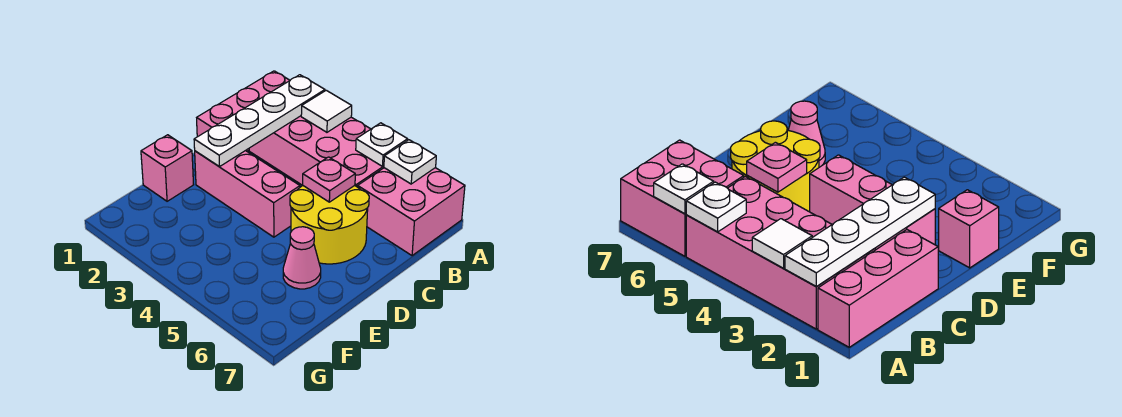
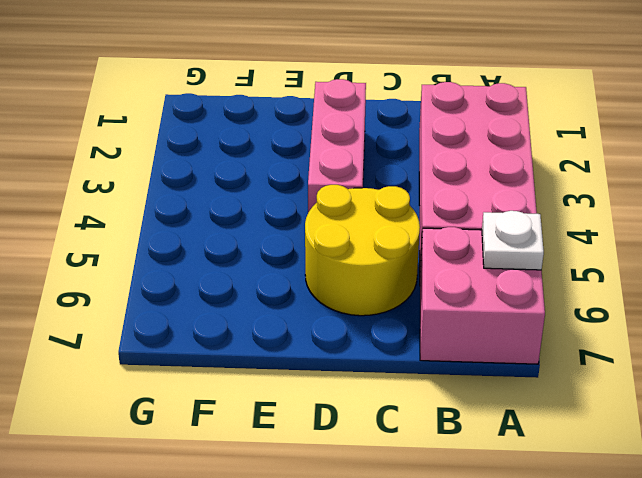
none -> pink 1x3 brick [197,71,290,151]
none -> pink 1x1 brick [141,135,194,201]
none -> pink 1x1 cone [283,227,321,289]

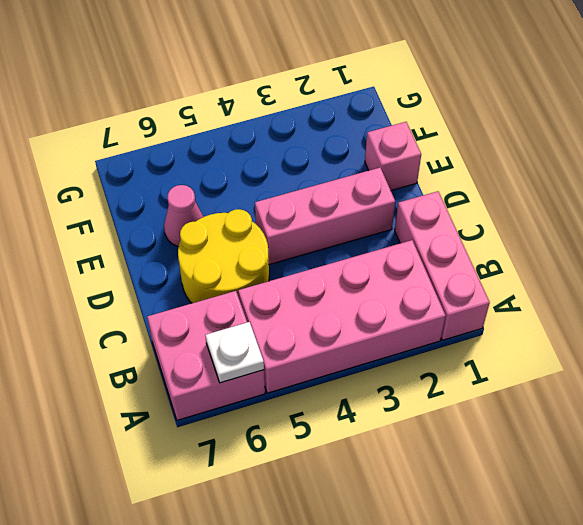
none -> white 1x4 plate [194,75,325,167]
none -> white 1x1 tile [301,90,352,132]
none -> white 1x1 plate [356,123,408,166]

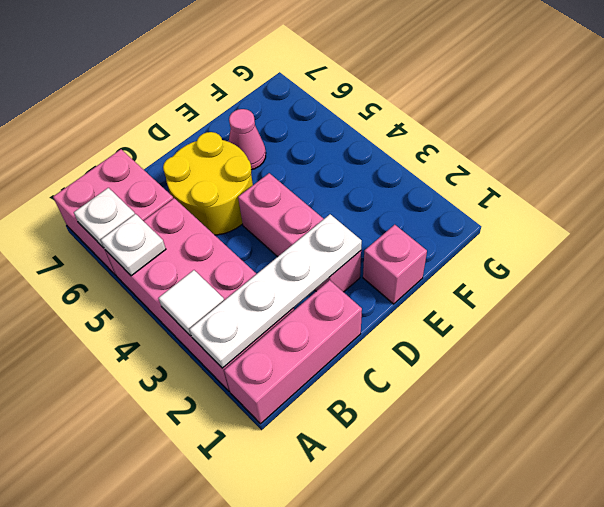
none -> pink 1x1 plate [303,157,355,202]

